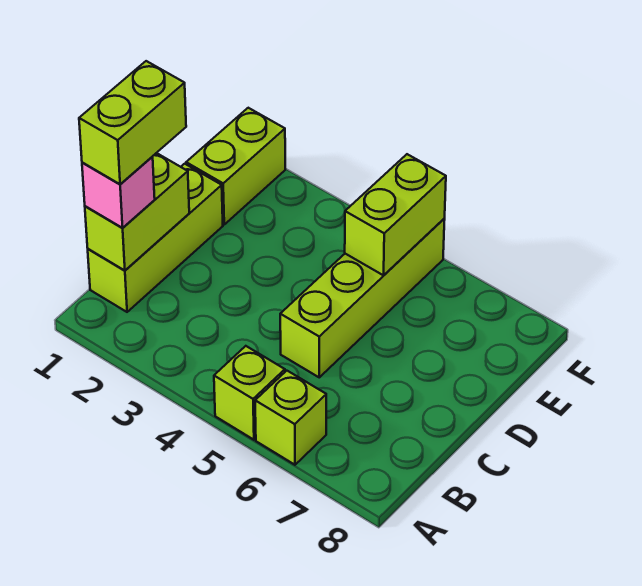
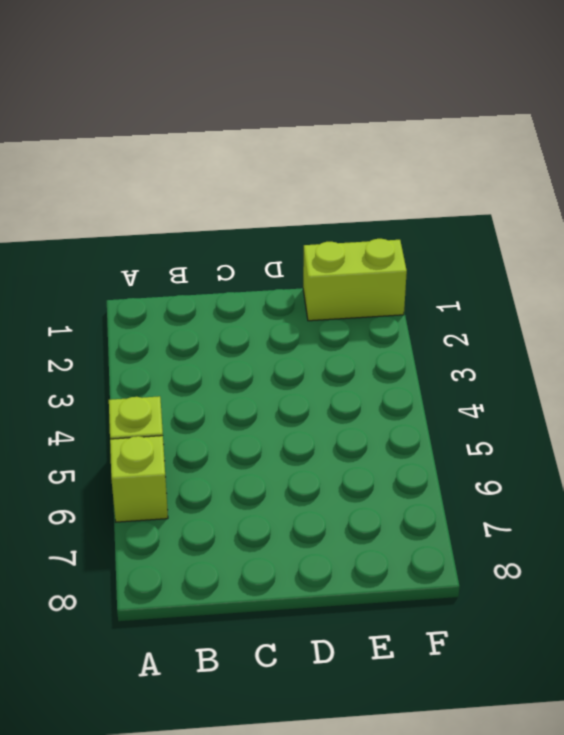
none -> lime 1x3 brick [88,164,223,312]
none -> lime 1x4 brick [280,219,445,377]

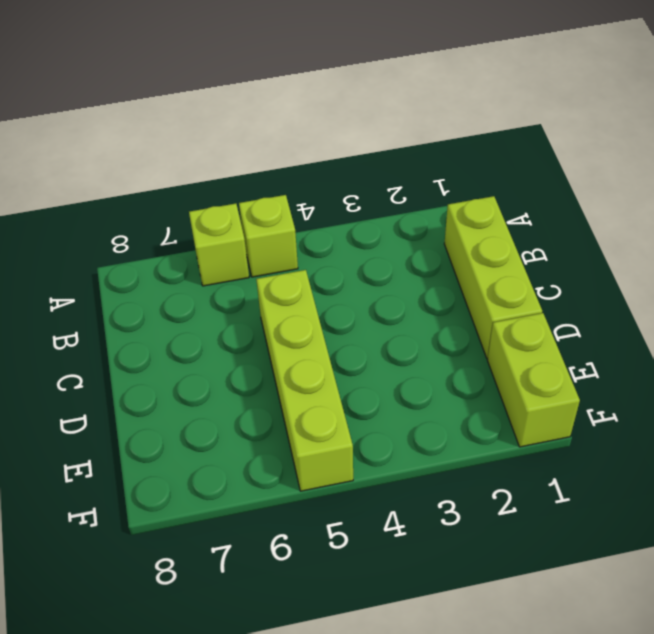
none -> lime 1x2 brick [85,153,189,270]
none -> lime 1x2 brick [345,154,446,275]

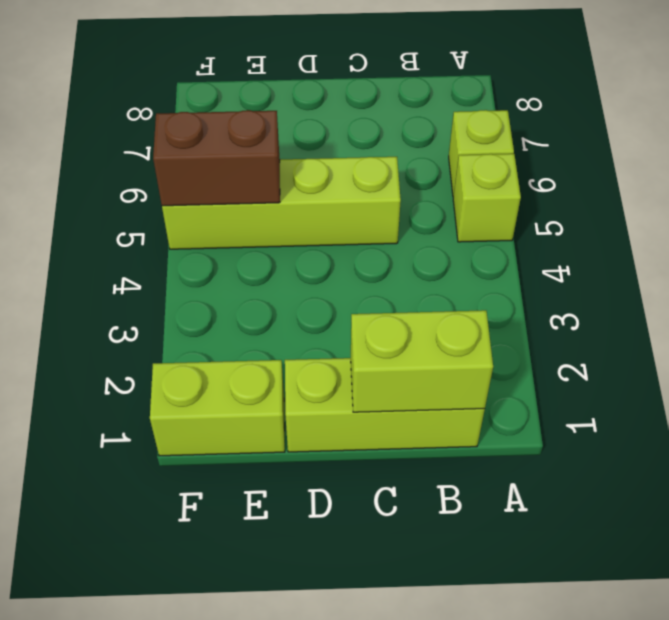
brown 1x2 brick [153,110,280,206] -> lime 1x2 brick [345,154,446,275]
none -> pink 1x1 brick [82,157,155,228]
none -> lime 1x2 brick [79,61,186,184]

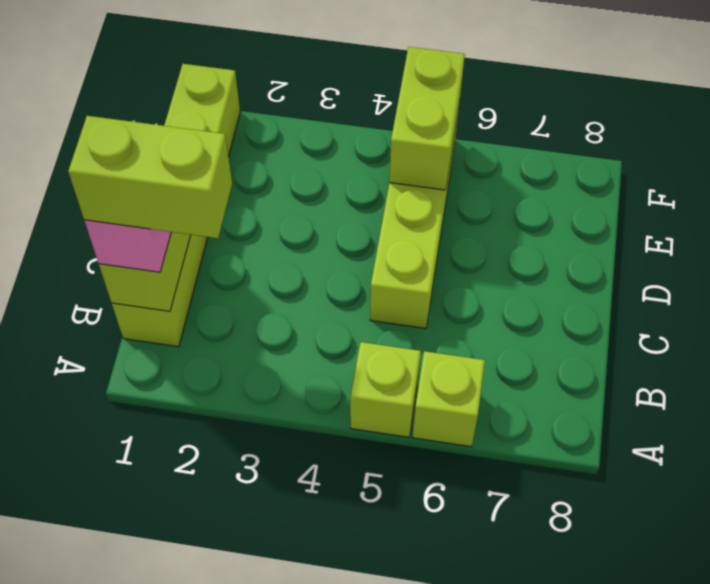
lime 1x2 brick [68,116,232,238] -> lime 1x2 brick turned to [79,61,186,184]

